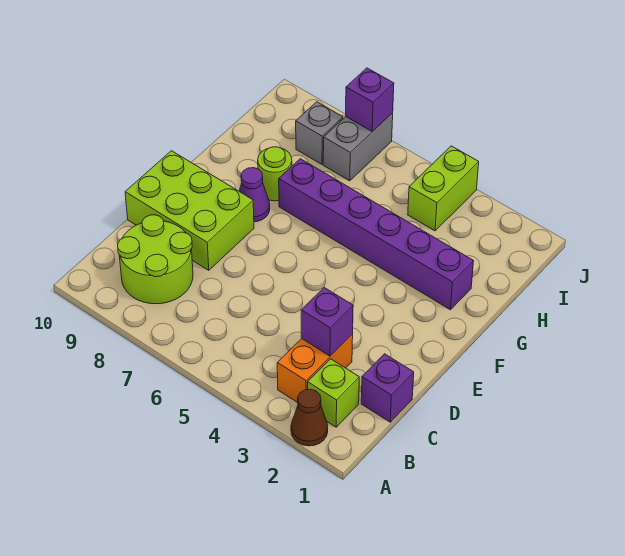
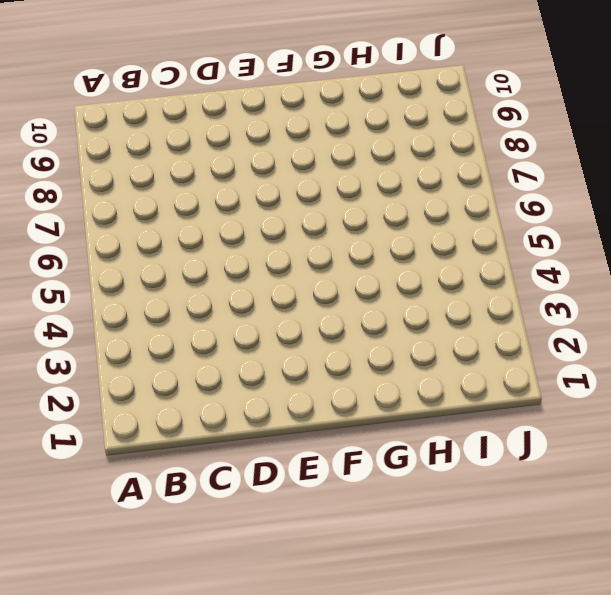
none -> brown 1x1 cone [291,389,328,446]
none -> lime 1x1 brick [308,359,359,427]
none -> orange 1x2 brick [277,334,353,403]

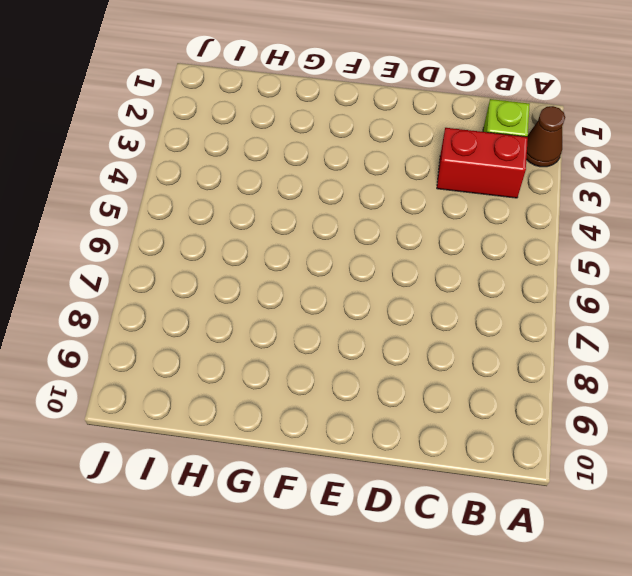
red 1x2 brick [437,128,528,198] -> orange 1x2 brick [277,334,353,403]
none -> lime 2x2 round brick [118,215,193,304]
none -> purple 1x1 brick [361,354,414,422]
none -> lime 2x3 brick [125,151,254,270]

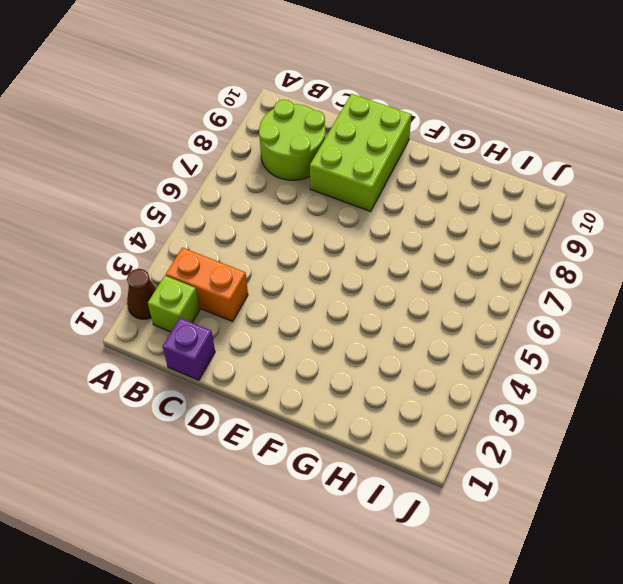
none -> purple 1x1 cone [239,168,270,222]
none -> purple 1x6 brick [279,159,473,310]
none -> lime 1x1 round brick [258,147,292,201]

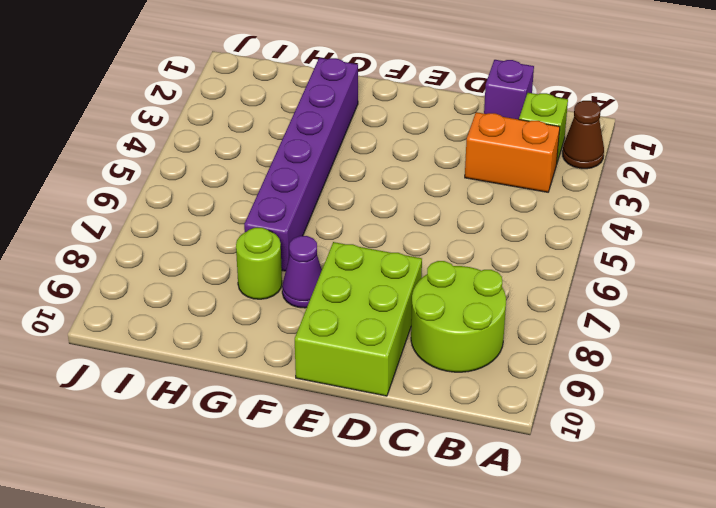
none -> lime 1x2 brick [408,146,479,231]
none -> grey 1x2 brick [323,113,393,181]
none -> grey 1x1 brick [296,102,343,164]

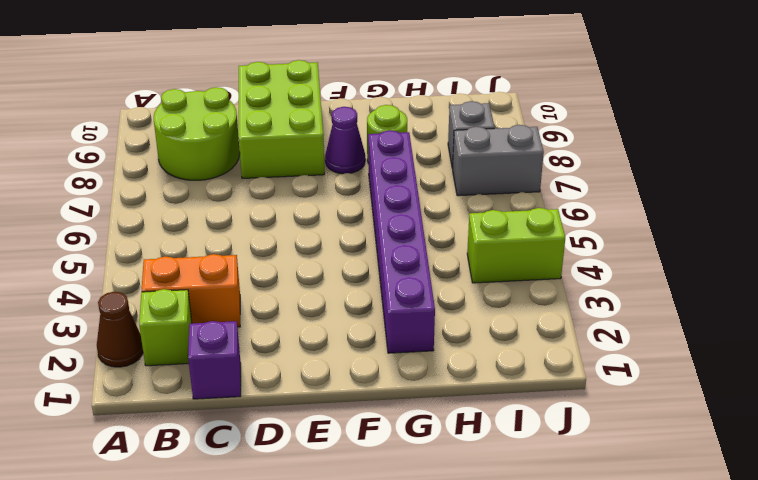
none -> purple 1x1 brick [301,288,353,356]
none -> purple 1x1 brick [346,68,394,131]

